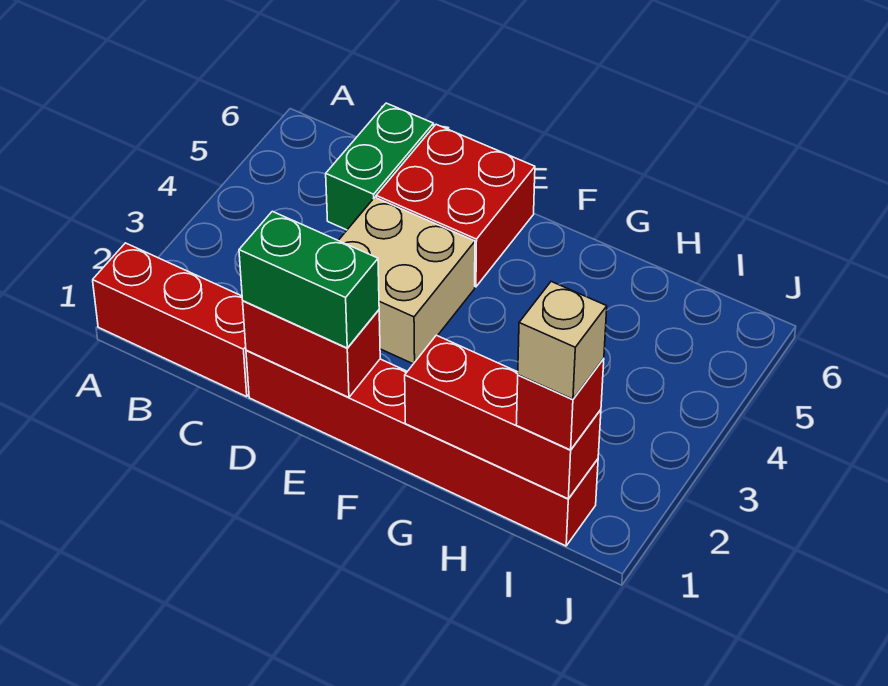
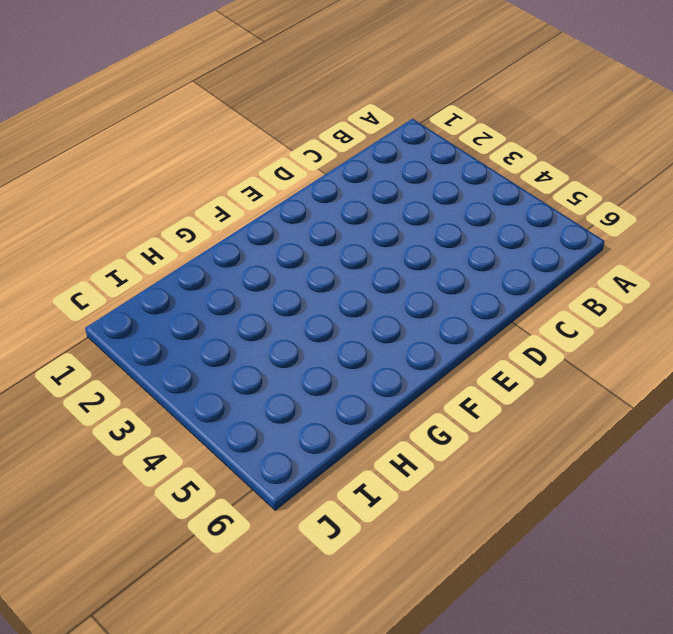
none -> red 1x3 brick [93,243,249,397]
none -> green 1x2 brick [326,103,434,230]

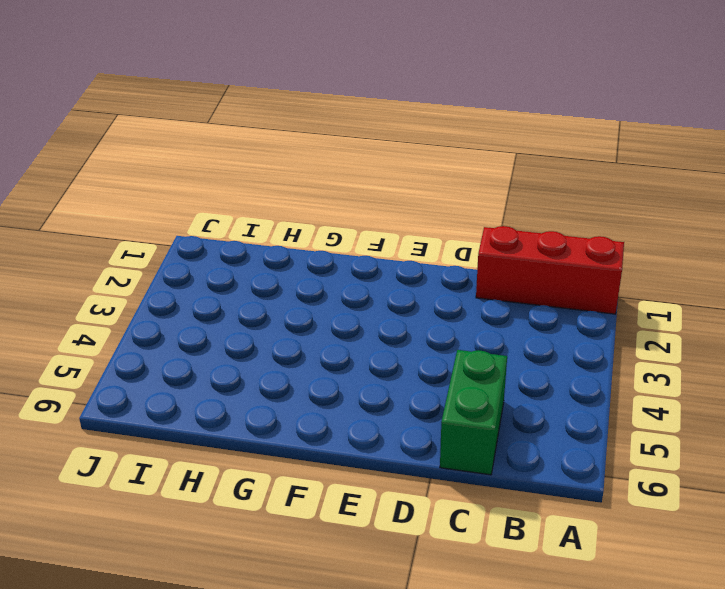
none -> red 1x6 brick [246,350,598,546]
none -> tan 2x2 brick [338,197,475,364]

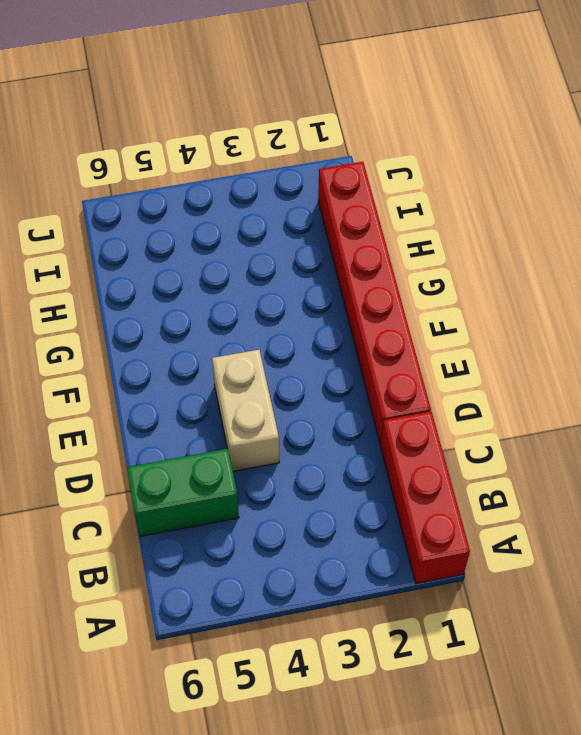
tan 1x2 brick [212,350,279,471] -> tan 2x2 brick [338,197,475,364]
none -> red 2x2 brick [376,124,535,287]
none -> red 1x2 brick [243,301,380,397]

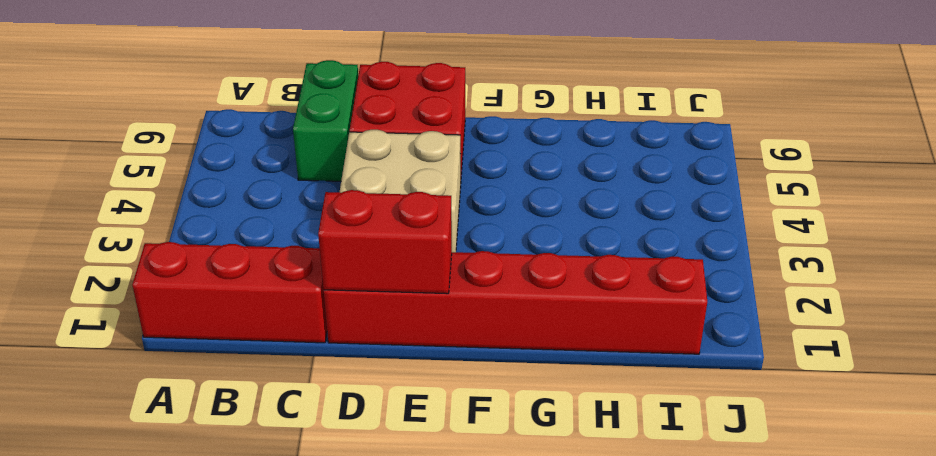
none -> red 1x3 brick [405,335,601,499]
none -> green 1x2 brick [239,211,379,348]

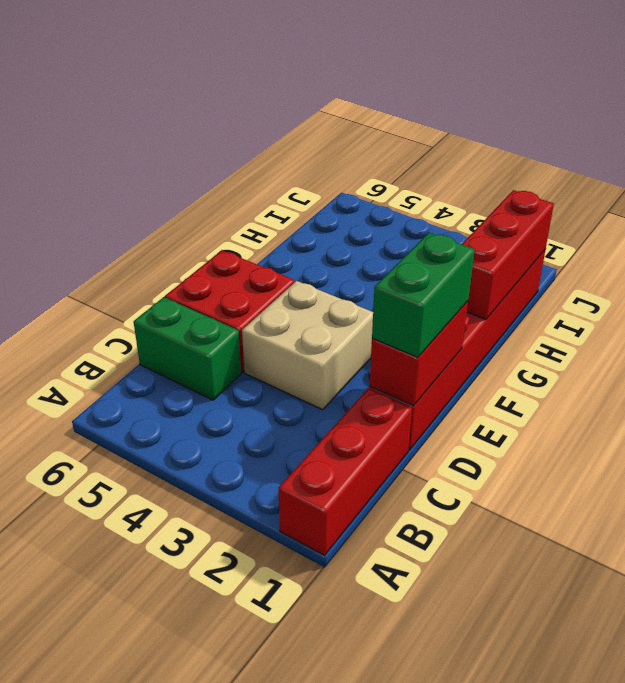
none -> red 1x1 brick [516,359,604,450]
none -> tan 1x1 brick [518,282,607,399]

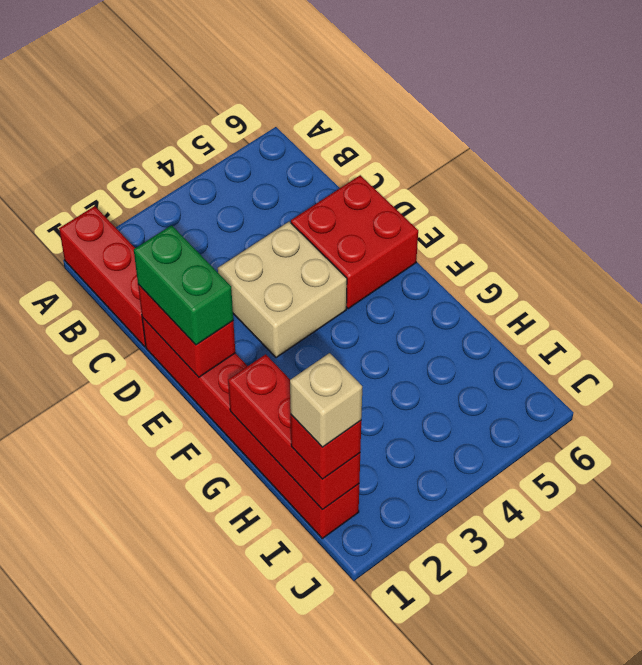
none -> green 1x2 brick [326,103,434,230]

